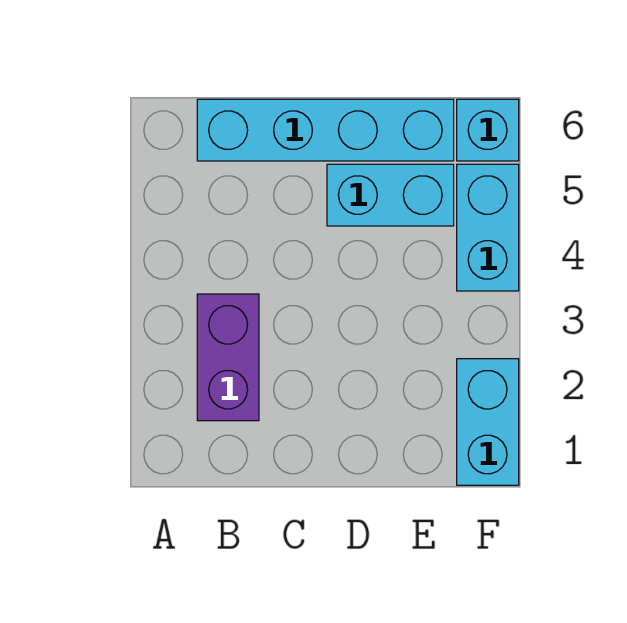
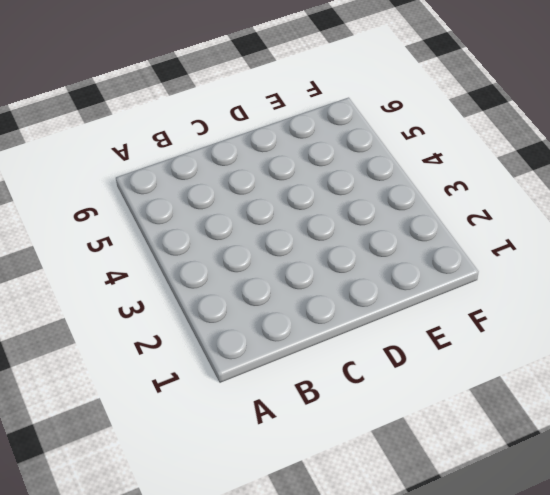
none -> purple 1x2 brick [197,294,259,421]
none -> cyan 1x4 brick [197,99,454,161]

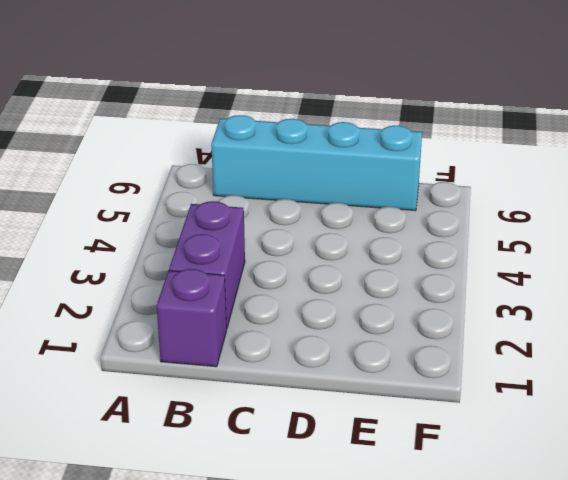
purple 1x1 brick [157,269,227,367] -> none
none -> cyan 1x2 brick [327,164,454,226]
none -> cyan 1x2 brick [457,359,519,485]

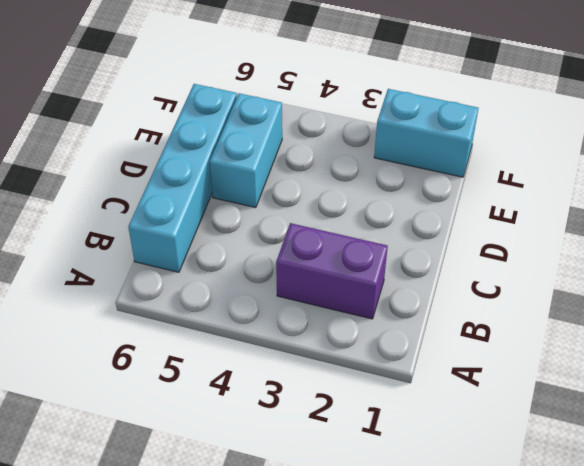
none -> cyan 1x2 brick [457,164,519,291]
none -> cyan 1x1 brick [457,99,519,161]

